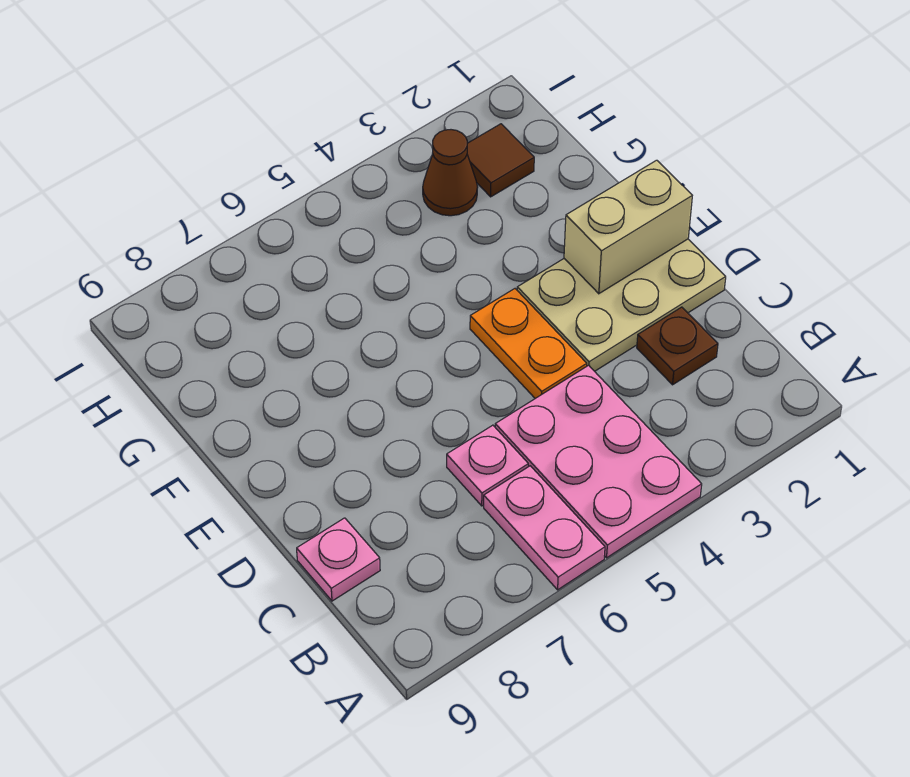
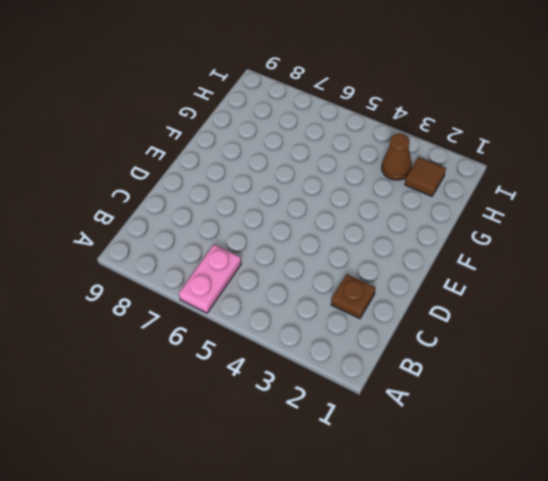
none -> pink 2x3 plate [495,365,702,558]
none -> pink 1x1 plate [447,425,528,506]

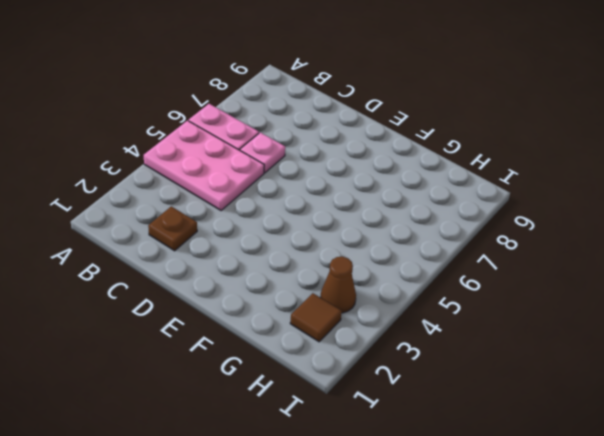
none -> pink 1x1 plate [297,518,380,601]
none -> tan 2x3 plate [517,239,726,371]

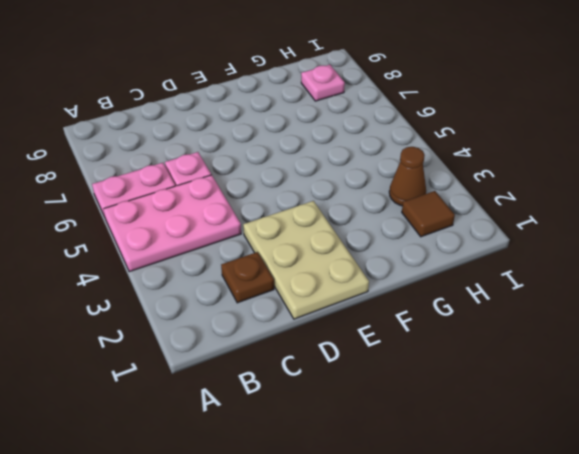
pink 1x1 plate [301,65,345,101] -> pink 1x1 plate moved to [297,518,380,601]
none -> orange 1x2 plate [470,289,587,398]
none -> tan 1x2 brick [564,160,692,294]

